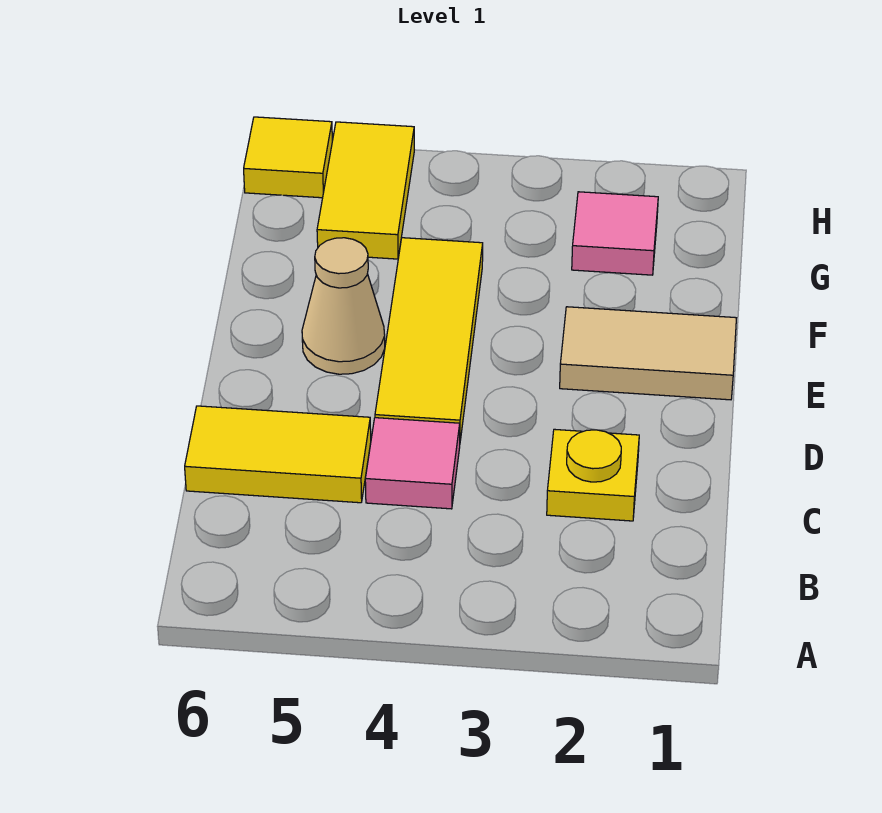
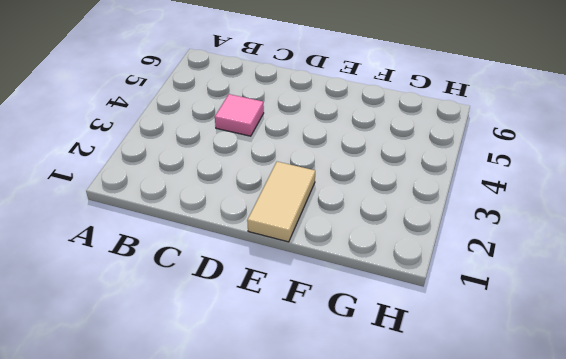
none -> yellow 1x1 plate [547,429,639,521]
none -> yellow 1x2 tile [185,406,371,503]

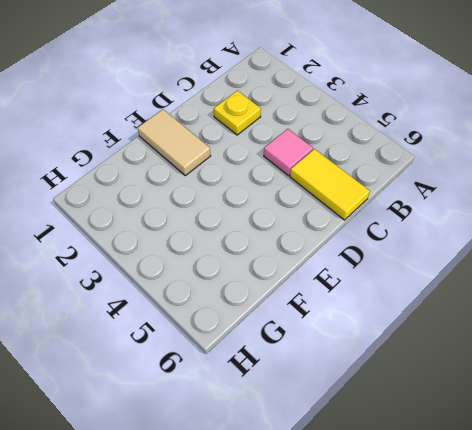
none -> yellow 1x3 tile [375,238,483,440]
none -> tan 1x1 cone [302,238,385,374]

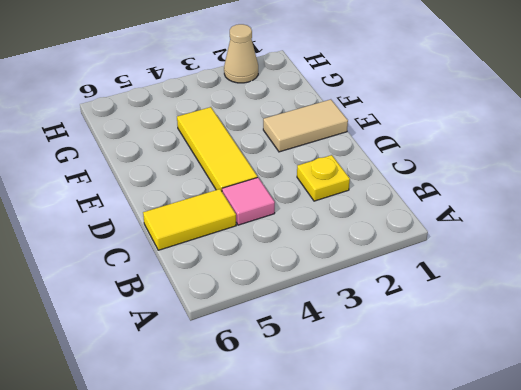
tan 1x1 cone [224,24,258,83] -> tan 1x1 cone moved to [302,238,385,374]
none -> pink 1x1 tile [572,192,658,275]
none -> yellow 1x2 tile [317,122,414,259]

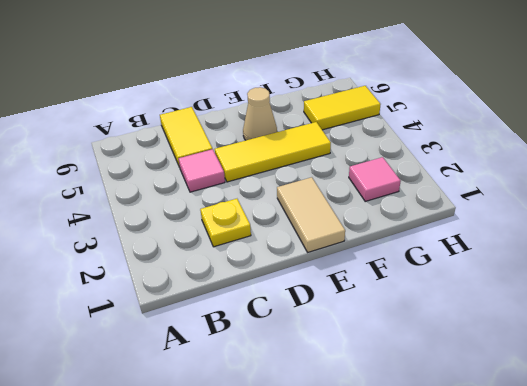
none -> yellow 1x1 tile [244,117,332,198]

